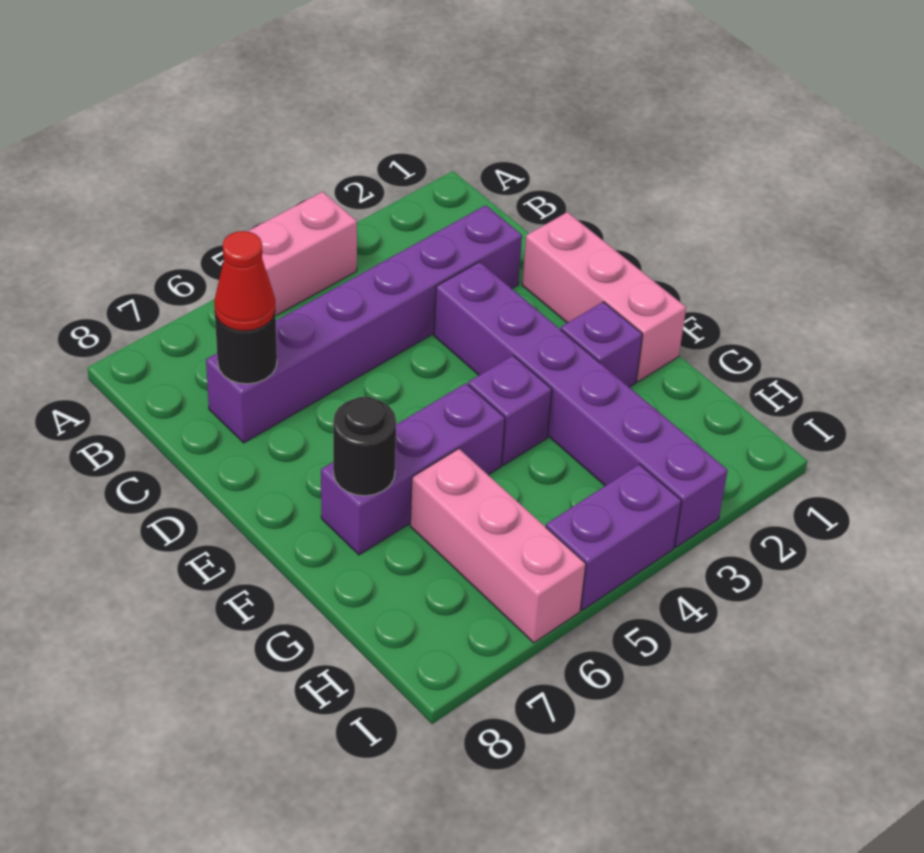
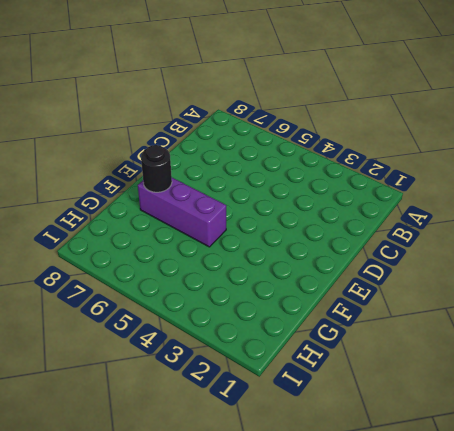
none -> pink 1x2 brick [247,192,357,315]
none -> purple 1x6 brick [206,205,522,443]
none -> pink 1x3 brick [522,212,686,382]

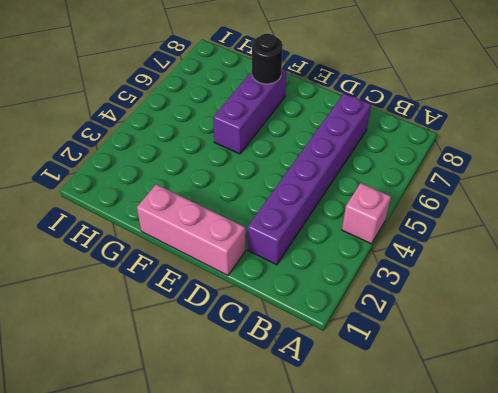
pink 1x1 brick [342,183,391,244] -> pink 1x2 brick [247,192,357,315]
none -> purple 1x6 brick [434,262,728,547]
none -> purple 1x1 brick [561,302,642,387]
none -> purple 1x1 brick [468,356,552,465]

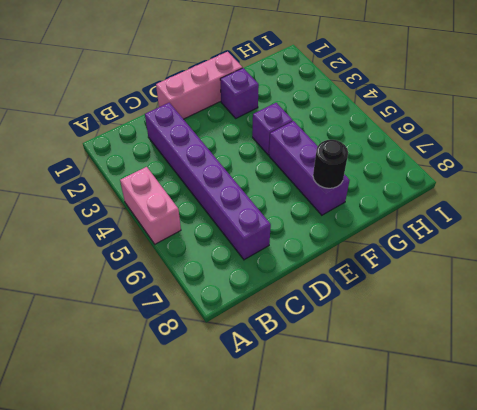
none -> purple 1x6 brick [434,262,728,547]
none -> pink 1x3 brick [410,449,586,643]
none -> purple 1x2 brick [546,464,681,610]

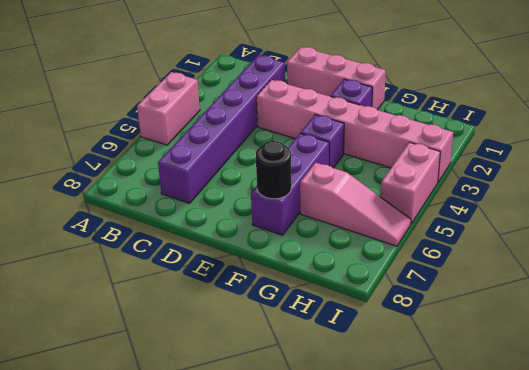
pink 1x6 brick [256,80,453,182] -> purple 1x6 brick [434,262,728,547]
pink 1x3 slope [300,163,411,246] -> pink 1x3 brick [410,449,586,643]
pink 1x2 brick [381,142,440,224] -> purple 1x2 brick [546,464,681,610]
none -> black 1x1 round brick [215,310,277,384]
none -> red 1x1 cone [214,231,275,331]

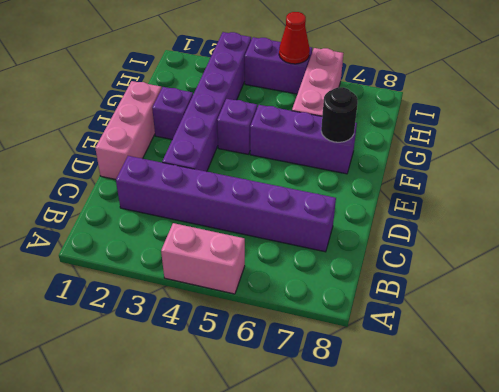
red 1x1 cone [279,12,310,64] -> red 1x1 cone moved to [214,231,275,331]
none -> black 1x1 round brick [215,310,277,384]

